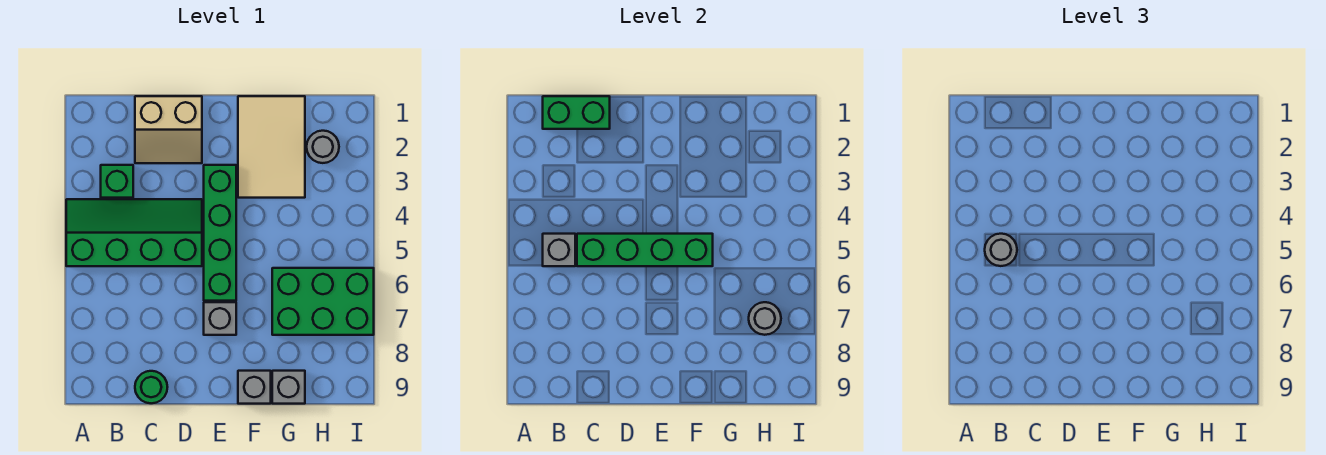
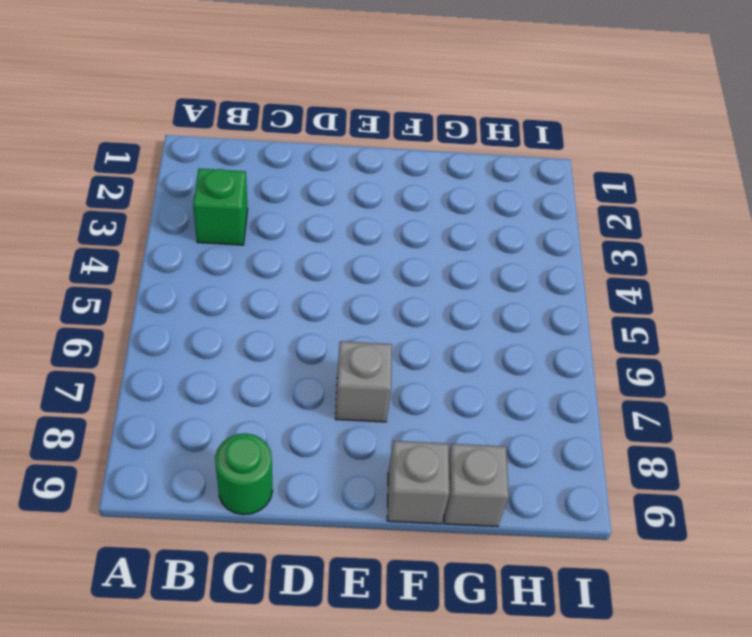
none -> green 2x4 slope [66,199,202,266]
none -> tan 2x2 slope [135,96,202,163]
none -> green 1x4 brick [204,165,236,301]

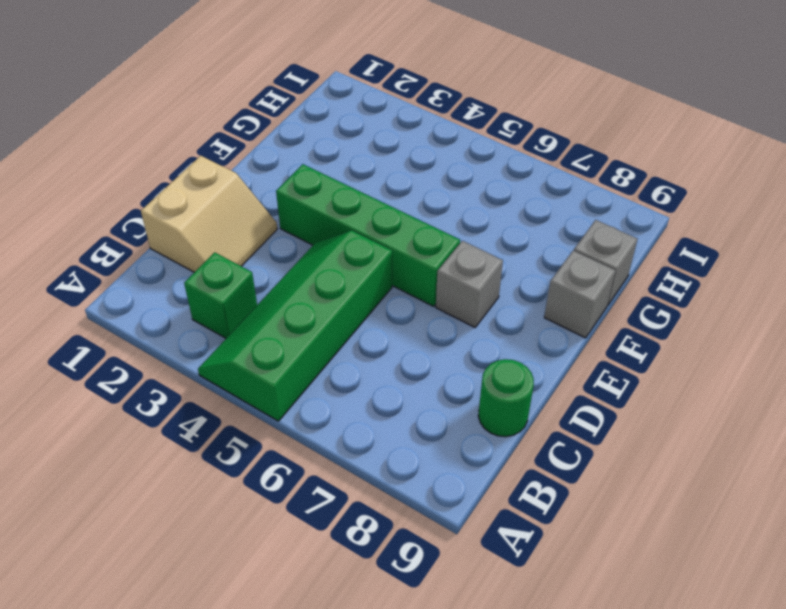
none -> tan 2x3 tile [238,96,305,198]
none -> green 2x3 brick [272,268,374,335]
none -> grey 1x1 round brick [307,131,339,163]

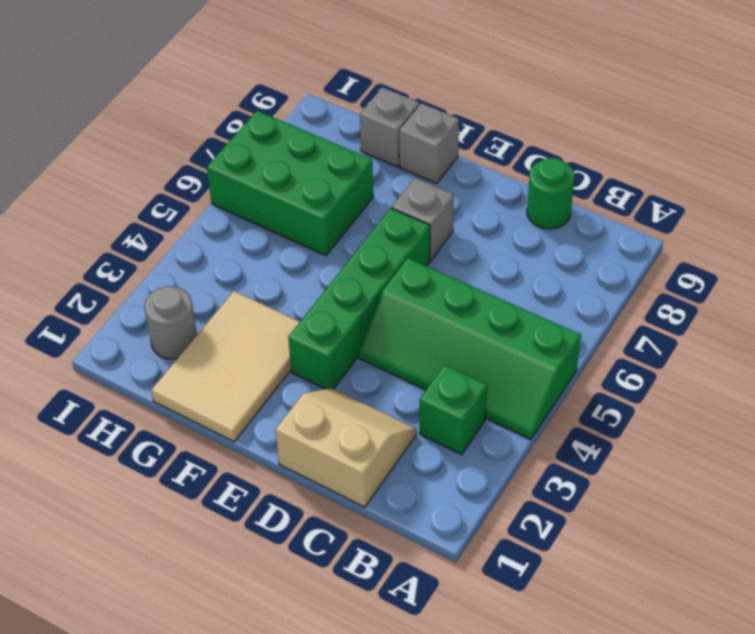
none -> green 1x2 brick [543,96,610,129]
none -> grey 1x1 brick [543,234,575,266]
none -> green 1x4 brick [577,234,713,266]

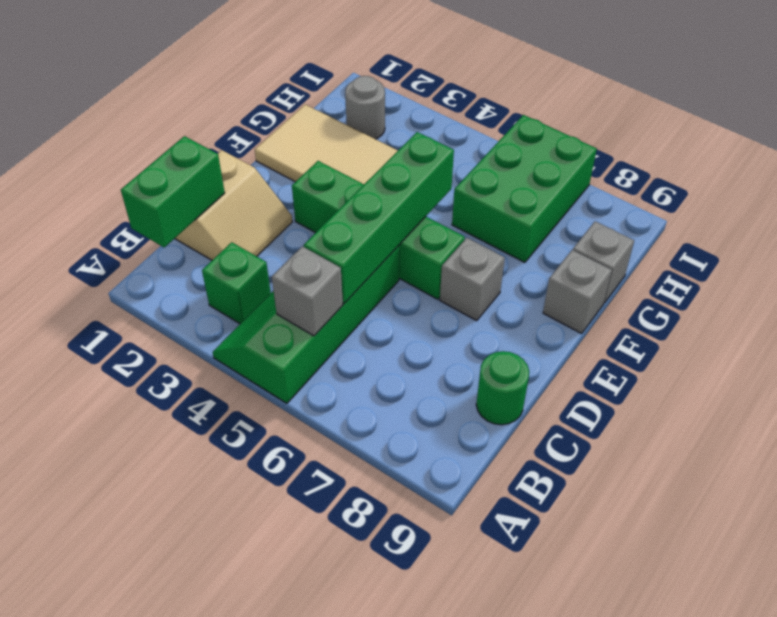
none -> grey 1x1 round brick [749,302,781,335]
none -> grey 1x1 round brick [985,234,1017,266]

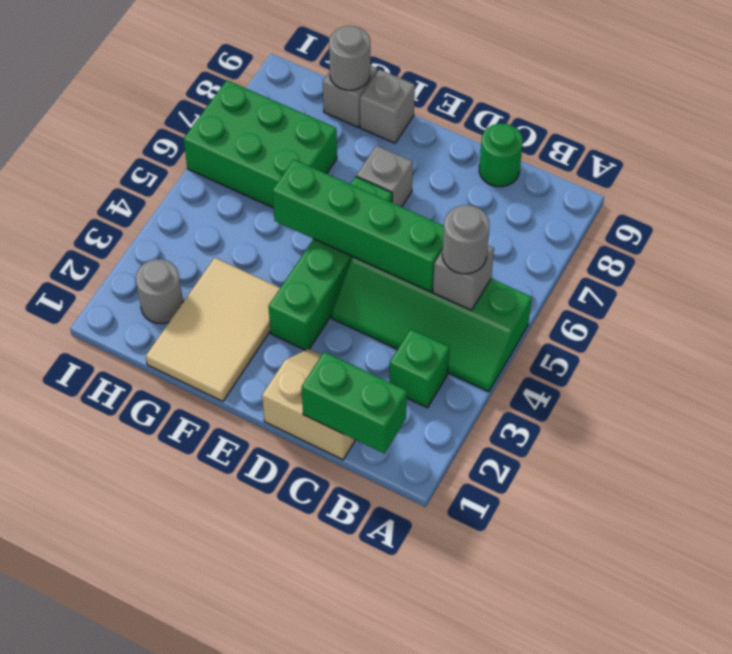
grey 1x1 round brick [329,26,370,90] -> grey 1x1 round brick moved to [749,302,781,335]

